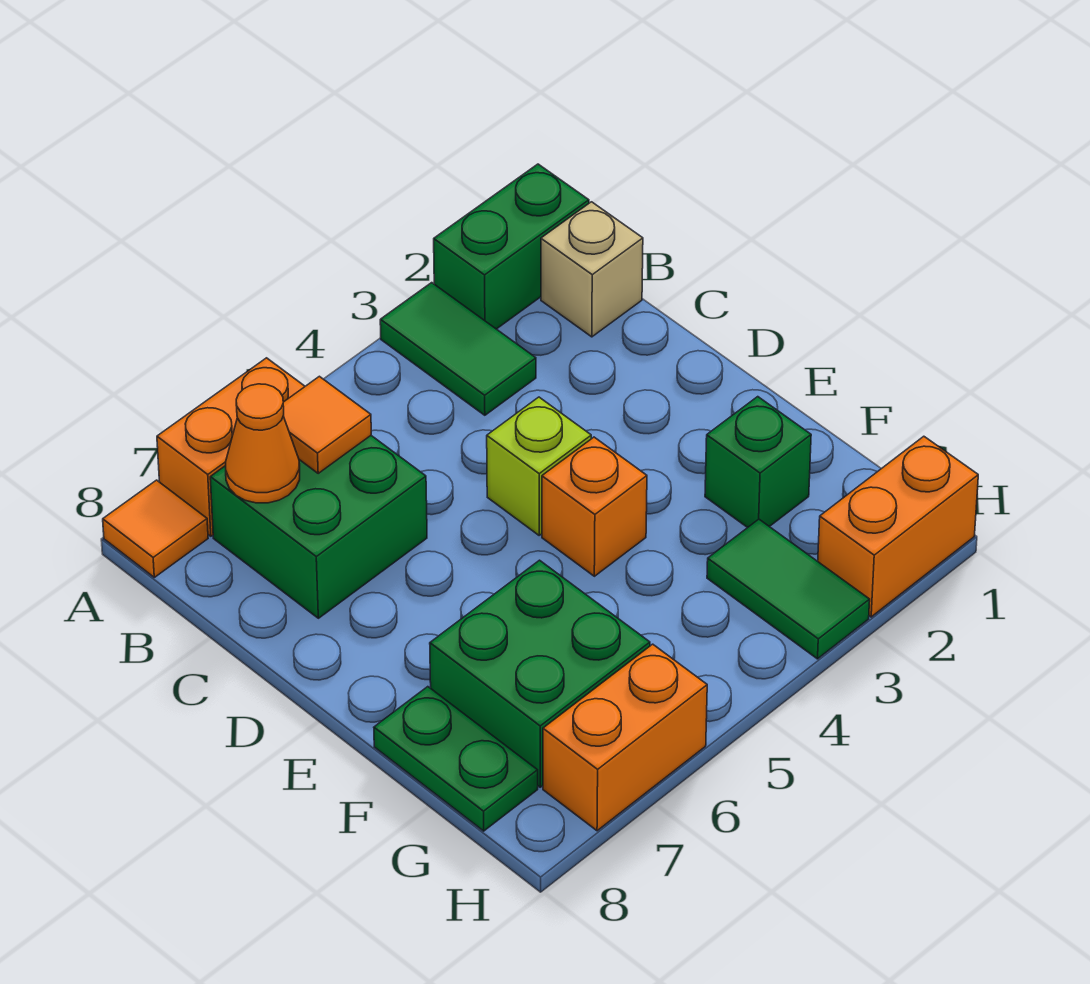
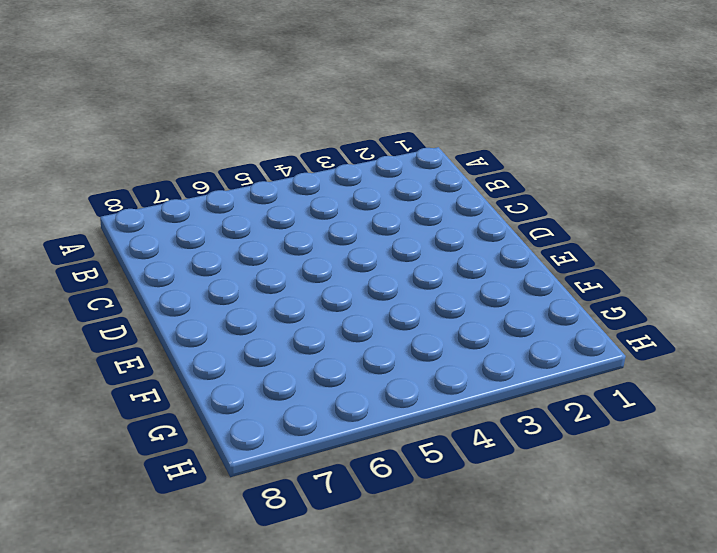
none -> green 1x2 brick [434,164,589,329]
none -> green 1x2 tile [380,283,536,415]
none -> orange 1x2 brick [157,358,305,536]

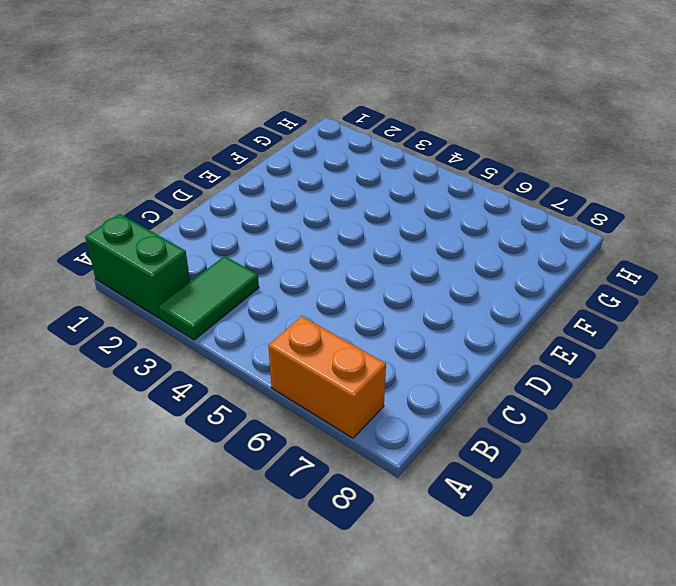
none -> orange 1x1 tile [103,480,208,577]
none -> tan 1x1 brick [541,202,643,337]
none -> green 2x2 brick [210,436,427,618]

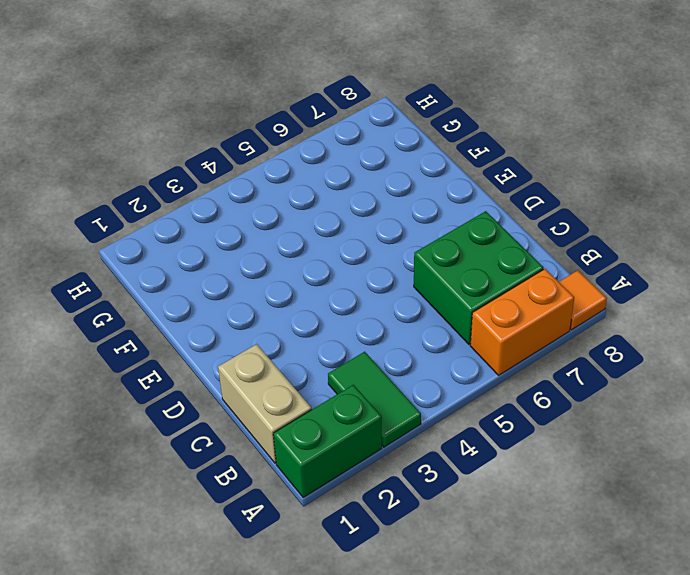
tan 1x2 brick [218,344,312,463] -> tan 1x1 brick [541,202,643,337]
none -> lime 1x1 brick [487,397,591,535]
none -> orange 1x1 brick [542,437,647,576]
none -> green 1x1 brick [705,397,811,528]

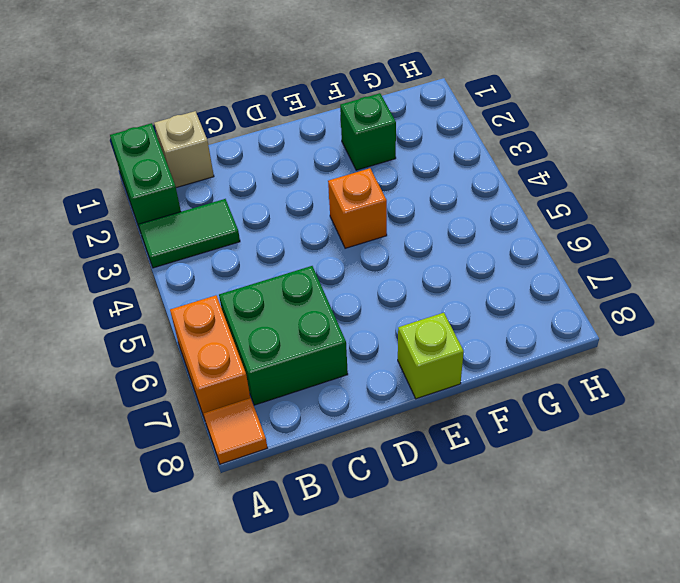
lime 1x1 brick [398,313,464,399] -> lime 1x1 brick moved to [487,397,591,535]
none -> green 2x2 brick [430,560,650,787]
none -> green 1x2 plate [374,687,538,831]
none -> green 1x2 tile [707,519,870,659]

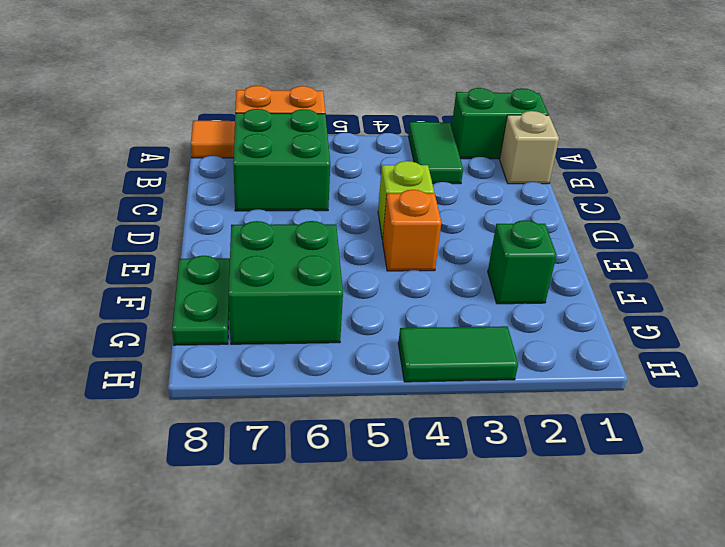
green 1x2 tile [398,326,518,382] -> green 1x2 tile turned to [707,519,870,659]
none -> orange 1x2 brick [818,436,978,617]
none -> orange 1x2 brick [543,644,707,831]
none -> orange 1x1 tile [283,376,371,473]

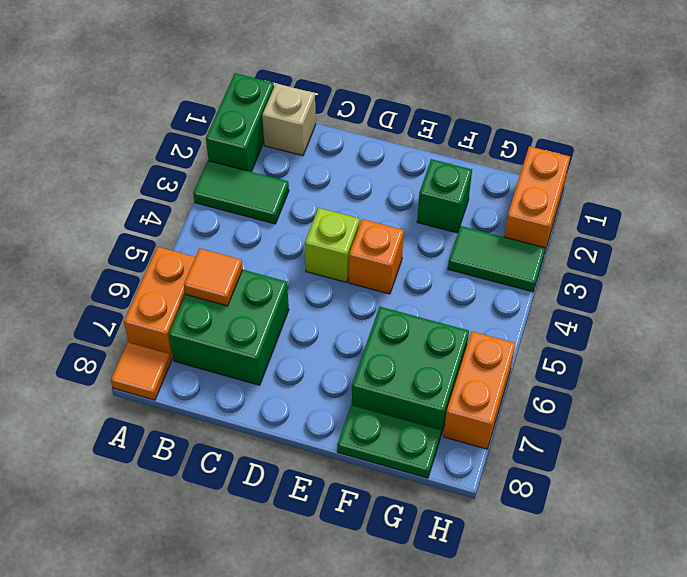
none -> orange 1x1 cone [226,384,300,503]

